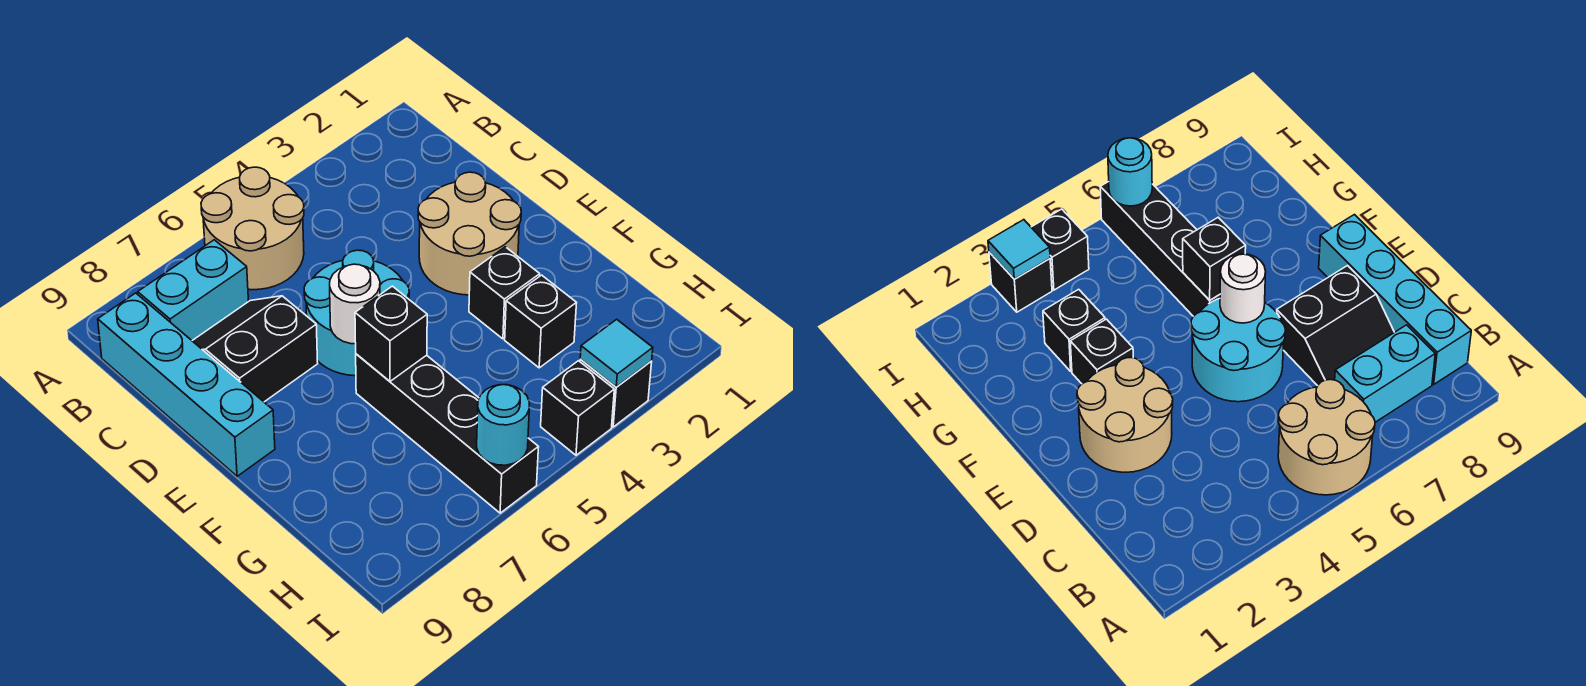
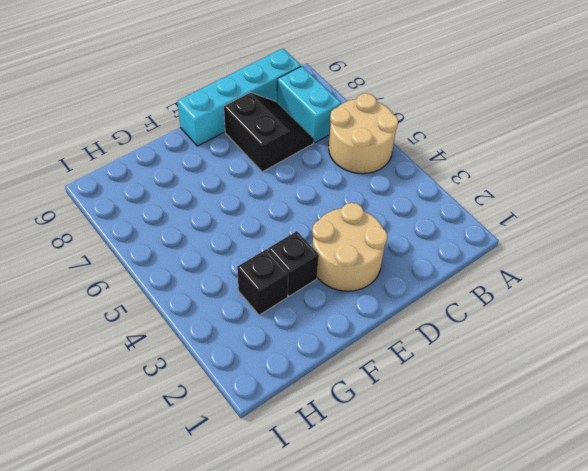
none -> cyan 2x2 round brick [304,250,409,376]
none -> black 1x4 brick [356,354,538,513]
none -> black 1x1 brick [580,359,652,427]

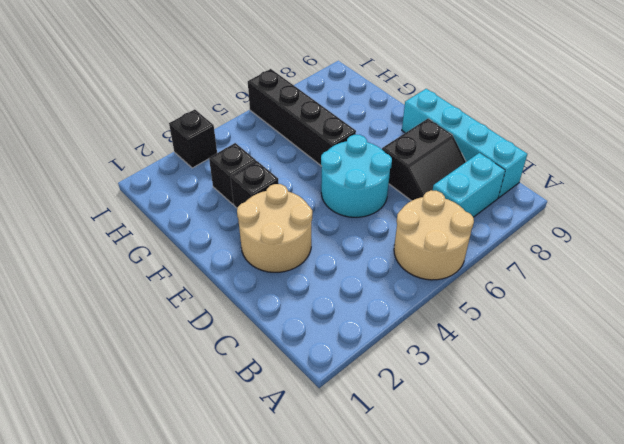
none -> black 1x1 brick [541,361,614,455]
none -> white 1x1 round brick [330,264,380,344]
none -> black 1x1 brick [355,286,427,381]

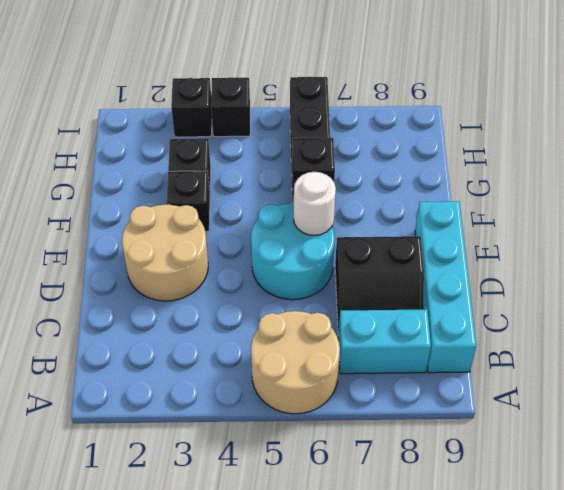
none -> cyan 1x1 tile [580,319,653,387]
none -> cyan 1x1 round brick [477,385,530,465]

